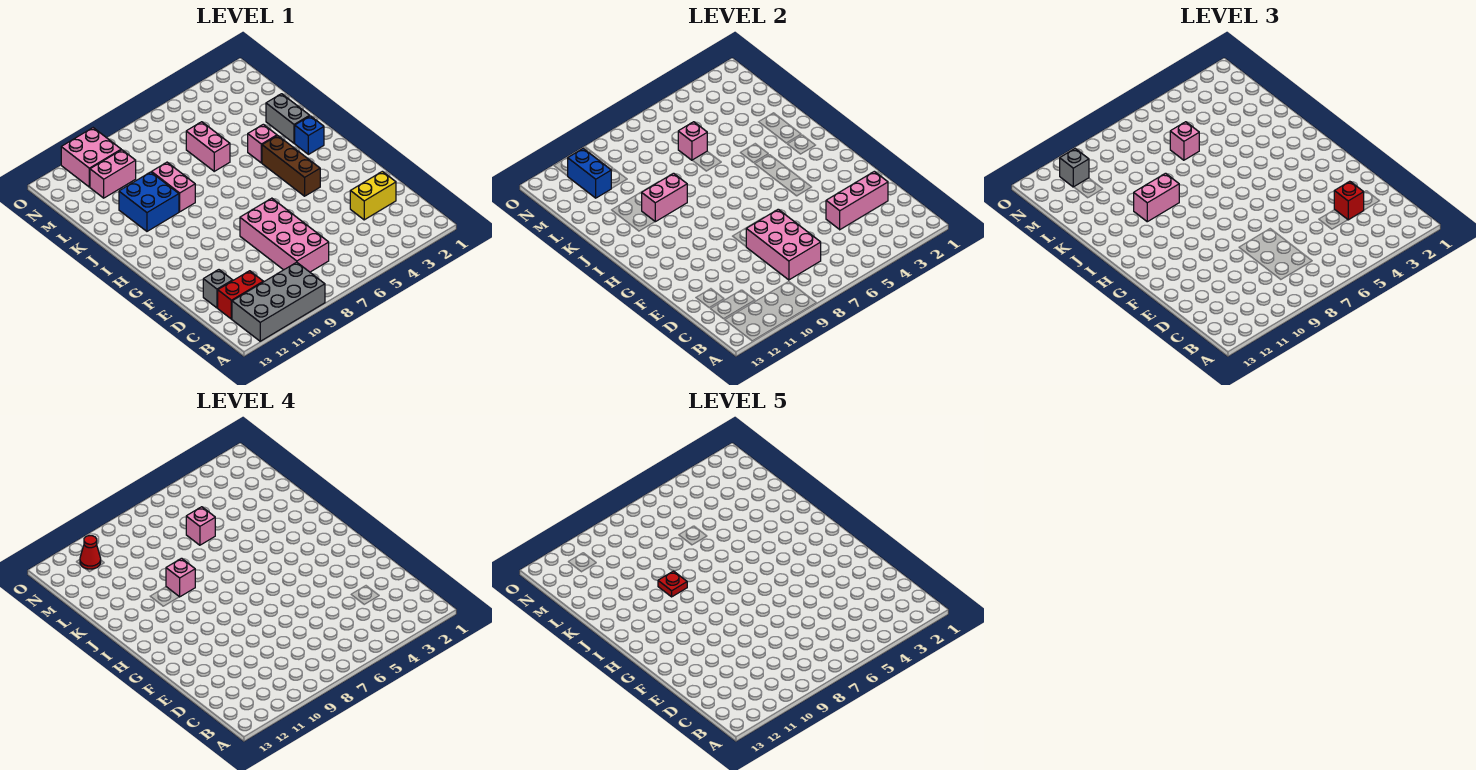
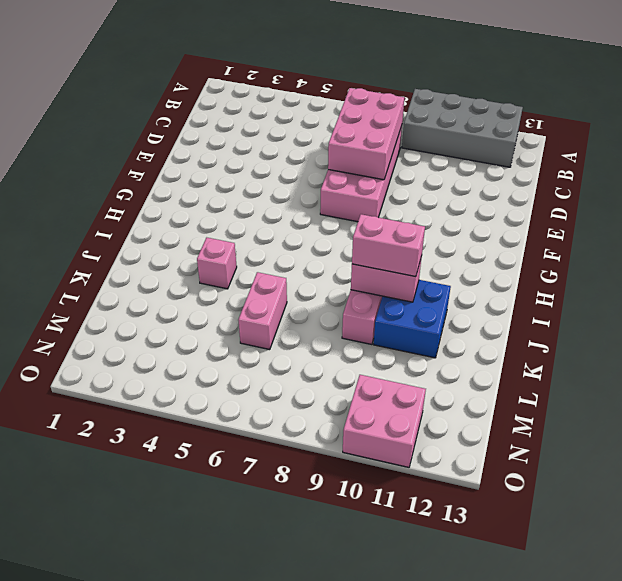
none -> red 1x2 brick [218,271,263,319]
none -> yellow 1x2 brick [350,171,396,220]
none -> grey 1x1 brick [203,270,233,308]

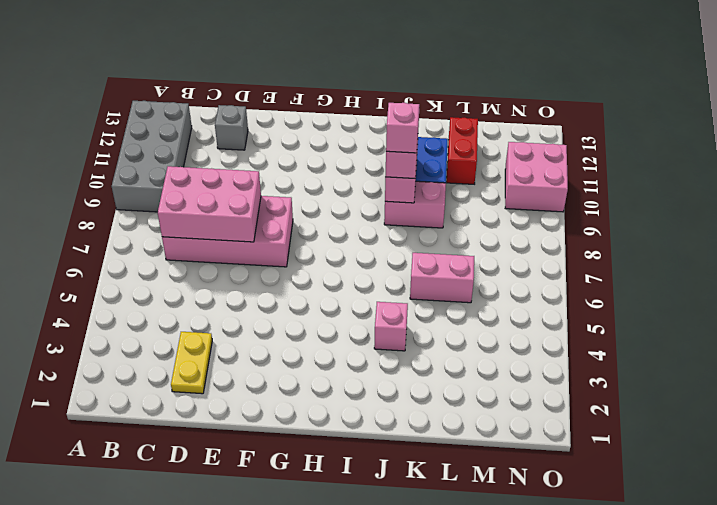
yellow 1x2 plate [171,332,212,394] -> yellow 1x2 brick [350,171,396,220]
red 1x2 brick [447,117,478,184] -> red 1x2 brick moved to [218,271,263,319]
none -> brown 1x3 brick [262,136,320,196]
none -> blue 1x1 brick [295,116,324,154]
none -> grey 1x2 brick [266,94,310,143]

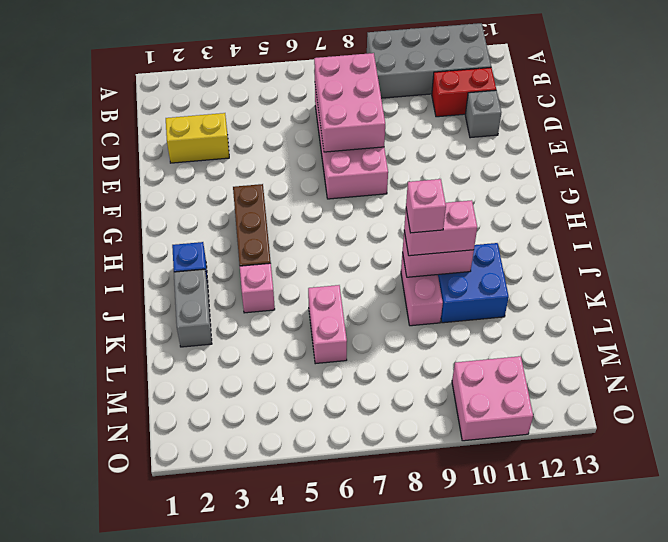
none -> pink 1x2 brick [90,150,136,198]
none -> pink 1x3 brick [826,171,888,230]
none -> pink 1x1 brick [678,122,707,160]

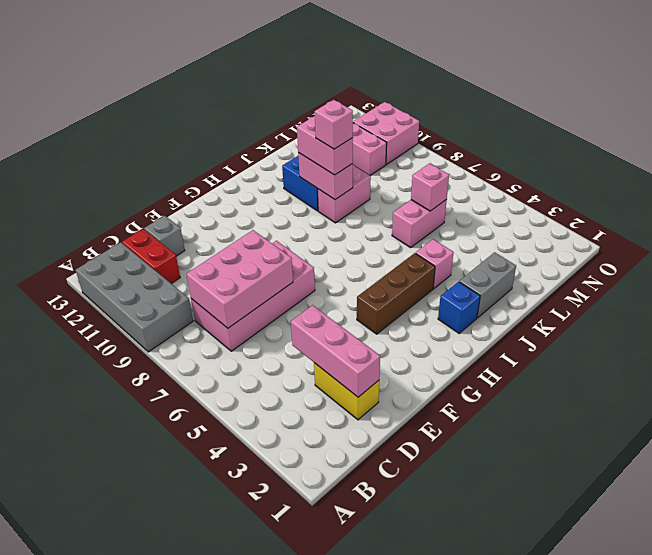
none -> blue 1x2 brick [568,149,611,198]
none -> red 1x1 brick [1334,181,1364,220]
none -> pink 1x1 brick [1170,122,1199,160]

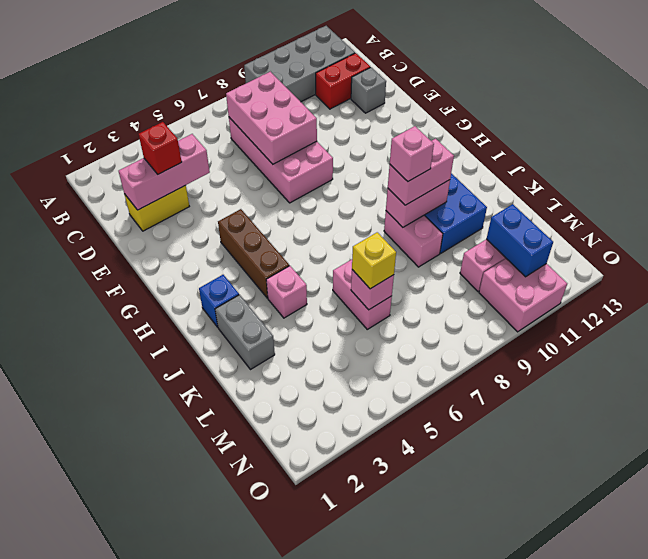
yellow 1x1 brick [352,232,396,289] -> pink 1x1 brick [1170,122,1199,160]
none -> grey 1x1 brick [1060,149,1089,187]
none -> pink 1x1 brick [186,507,215,545]
none -> red 1x1 cone [80,536,101,569]

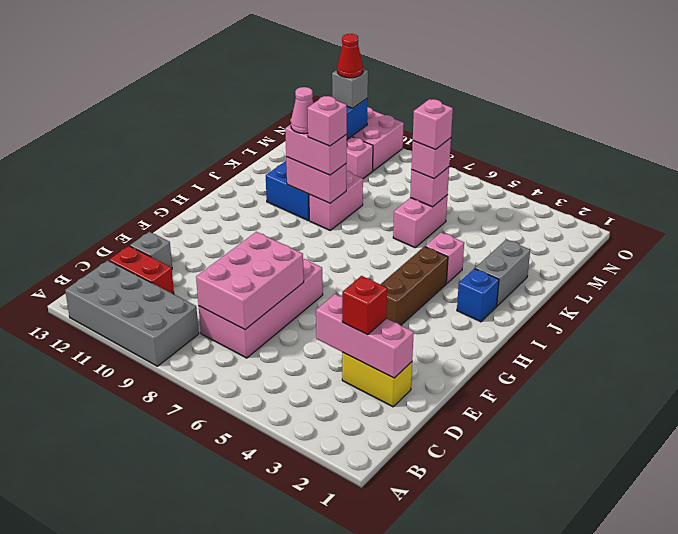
pink 1x1 cone [291,87,313,134] -> none
none -> red 1x1 plate [658,571,687,597]

